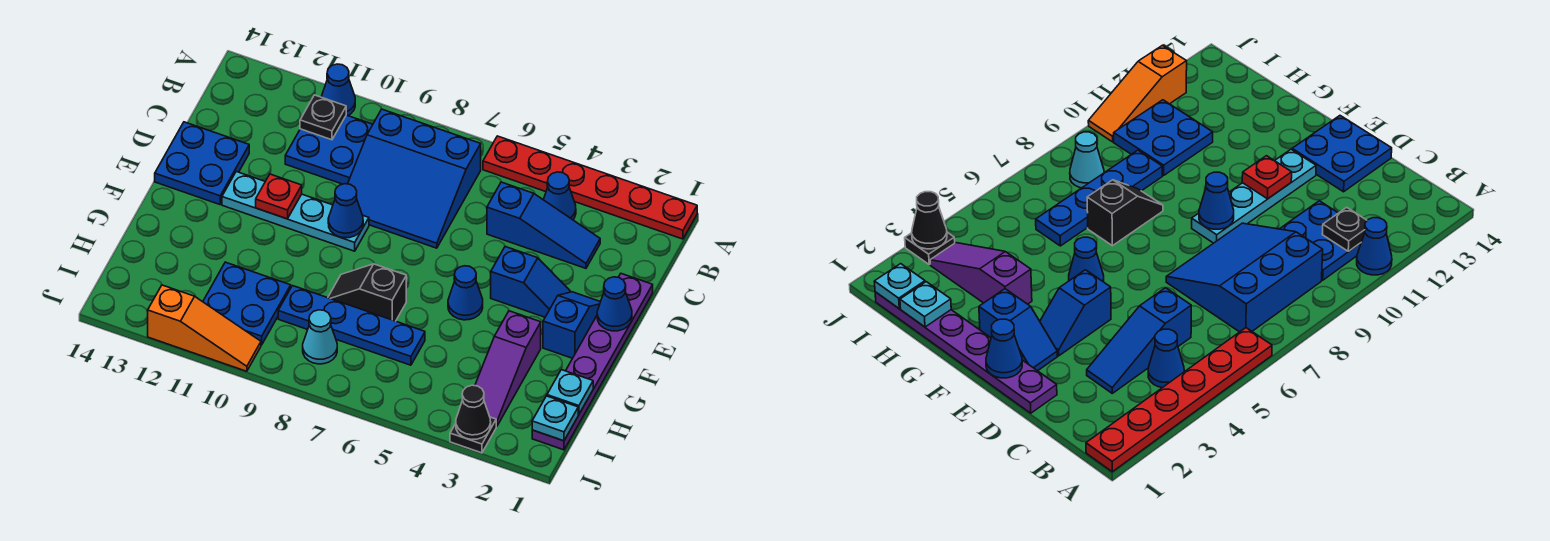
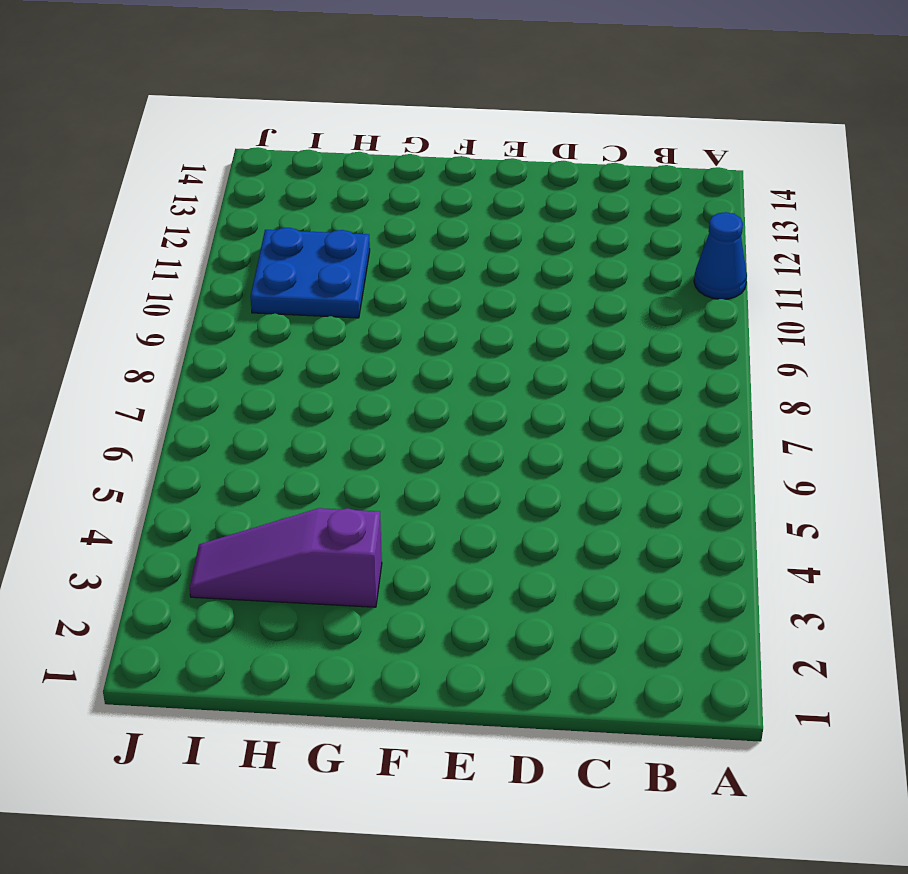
none -> red 1x6 plate [483,136,697,239]
none -> blue 1x1 cone [543,172,576,220]
none -> blue 3x3 slope [348,109,481,248]

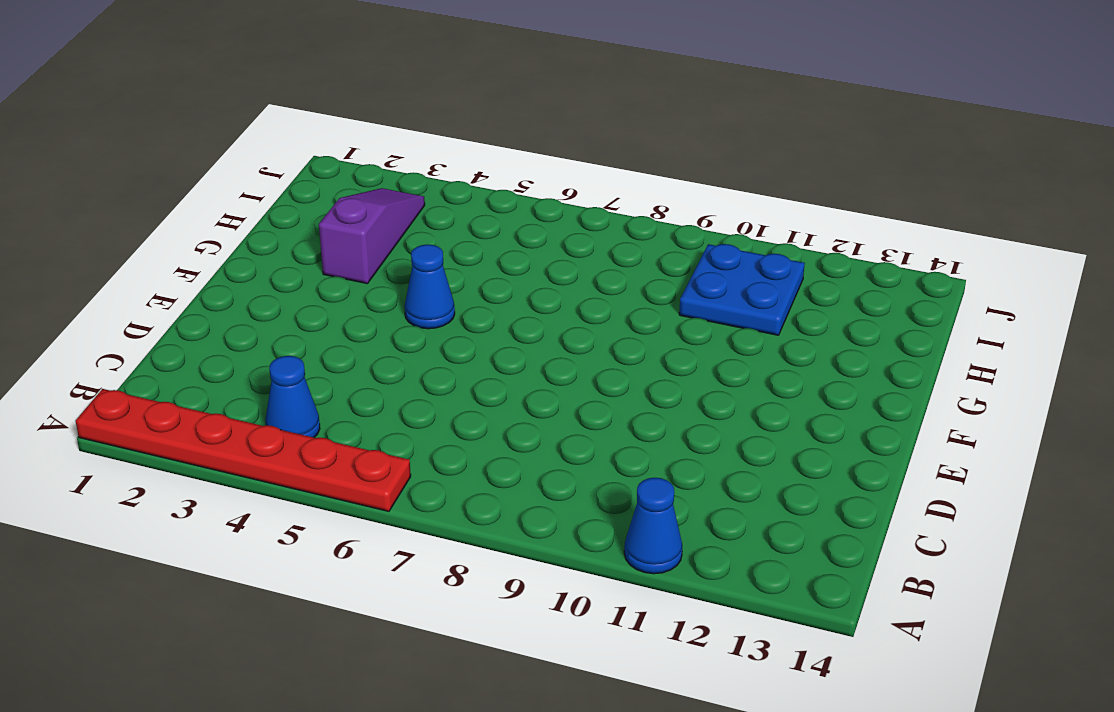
none -> blue 3x3 slope [348,109,481,248]
none -> blue 2x2 plate [285,115,373,184]
none -> blue 1x3 slope [487,182,600,268]

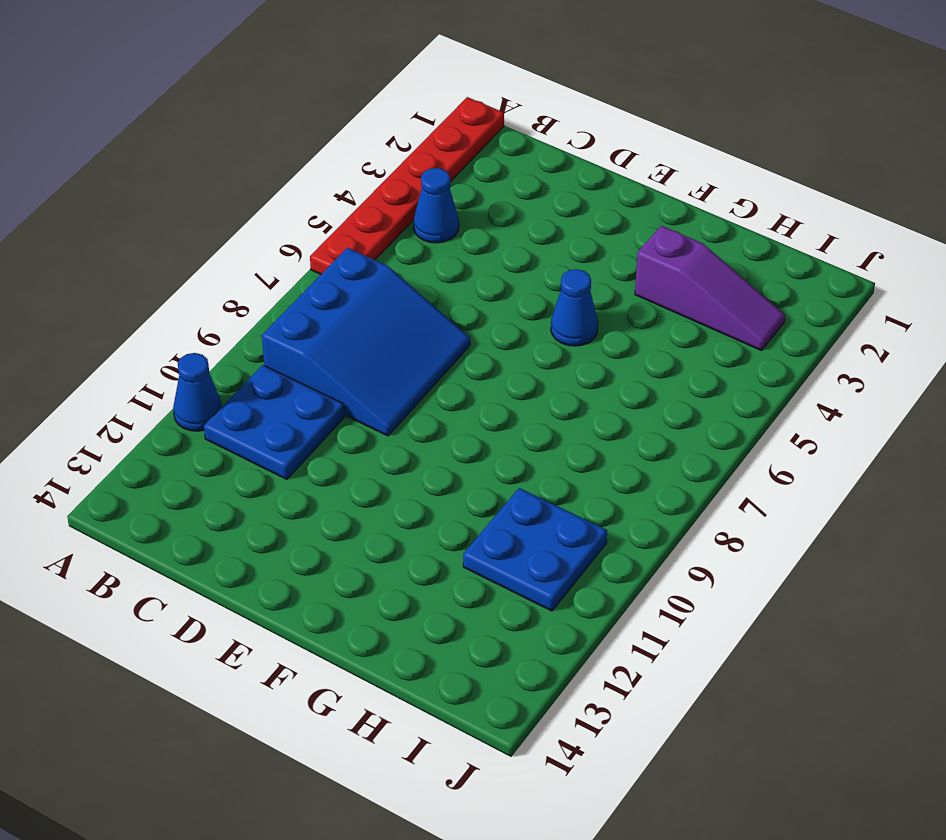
none -> blue 1x3 slope [487,182,600,268]
none -> purple 1x6 plate [532,274,653,450]
none -> blue 2x2 plate [155,122,249,205]

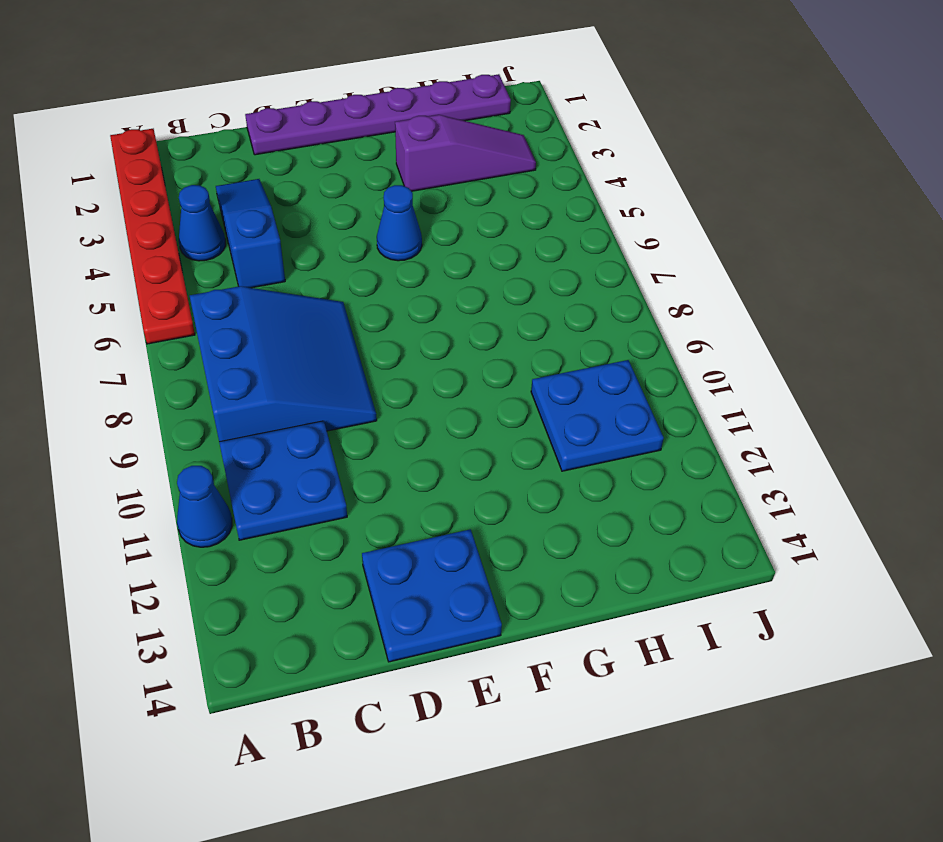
none -> blue 1x2 slope [543,292,600,358]
none -> blue 1x2 slope [491,247,570,317]
none -> cyan 1x4 plate [222,172,369,251]

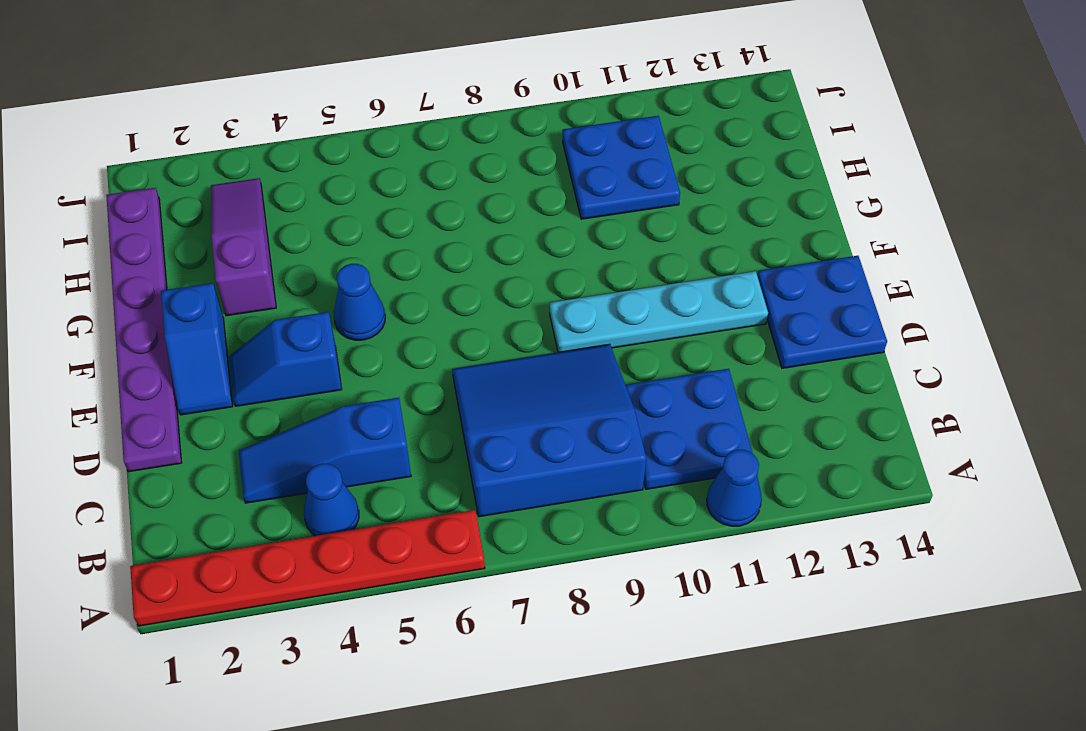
none -> black 1x2 slope [328,264,406,321]
none -> blue 1x4 plate [278,286,425,365]
none -> cyan 1x1 cone [303,310,337,364]

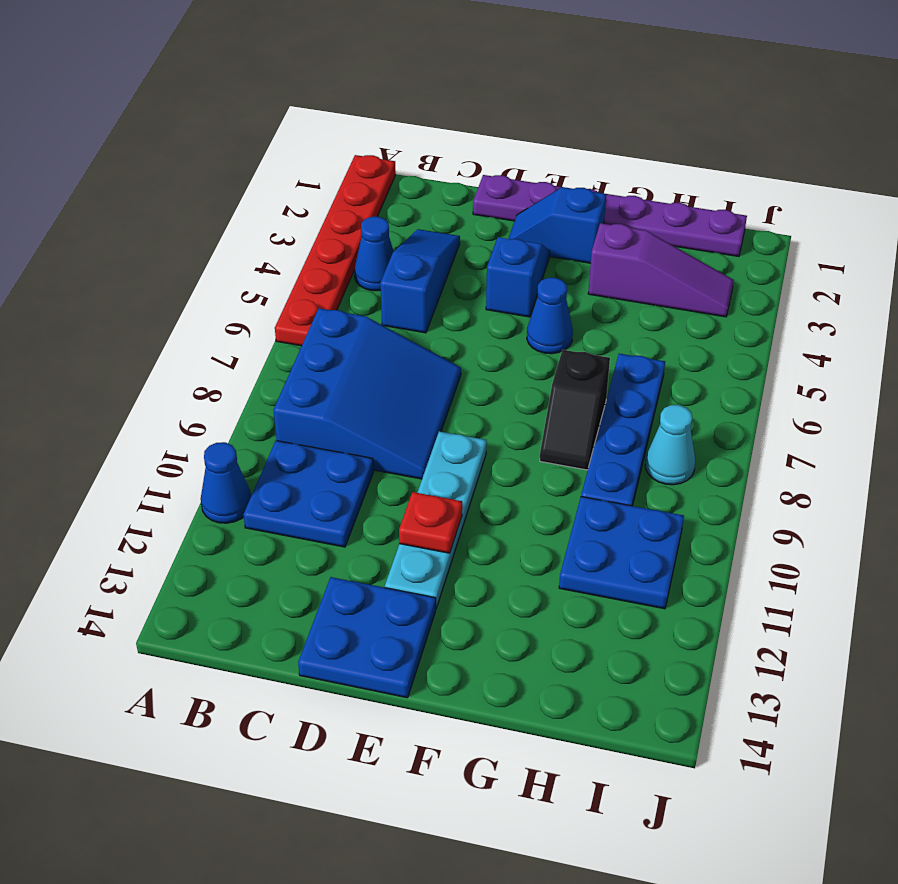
none -> black 1x1 plate [450,417,496,453]
none -> orange 1x3 slope [148,285,261,371]
none -> black 1x1 plate [300,95,346,140]

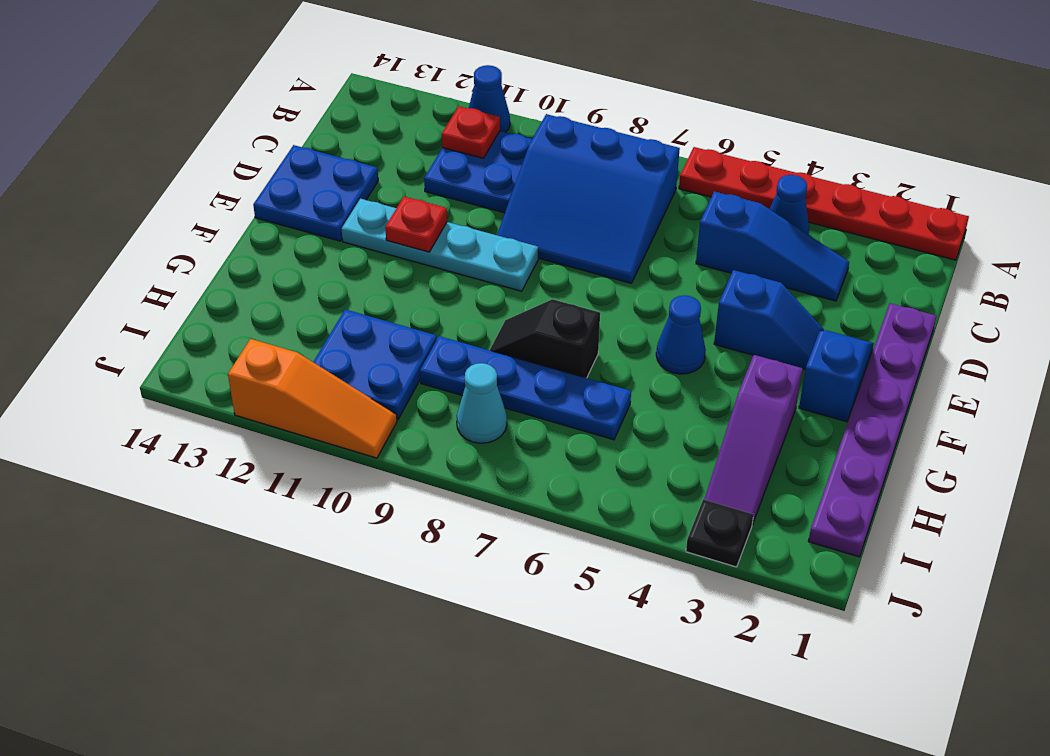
red 1x1 plate [442,106,500,158] -> black 1x1 plate [300,95,346,140]
none -> blue 1x1 cone [597,277,632,331]
none -> blue 1x1 cone [328,184,363,238]
none -> cyan 1x1 plate [547,370,593,414]

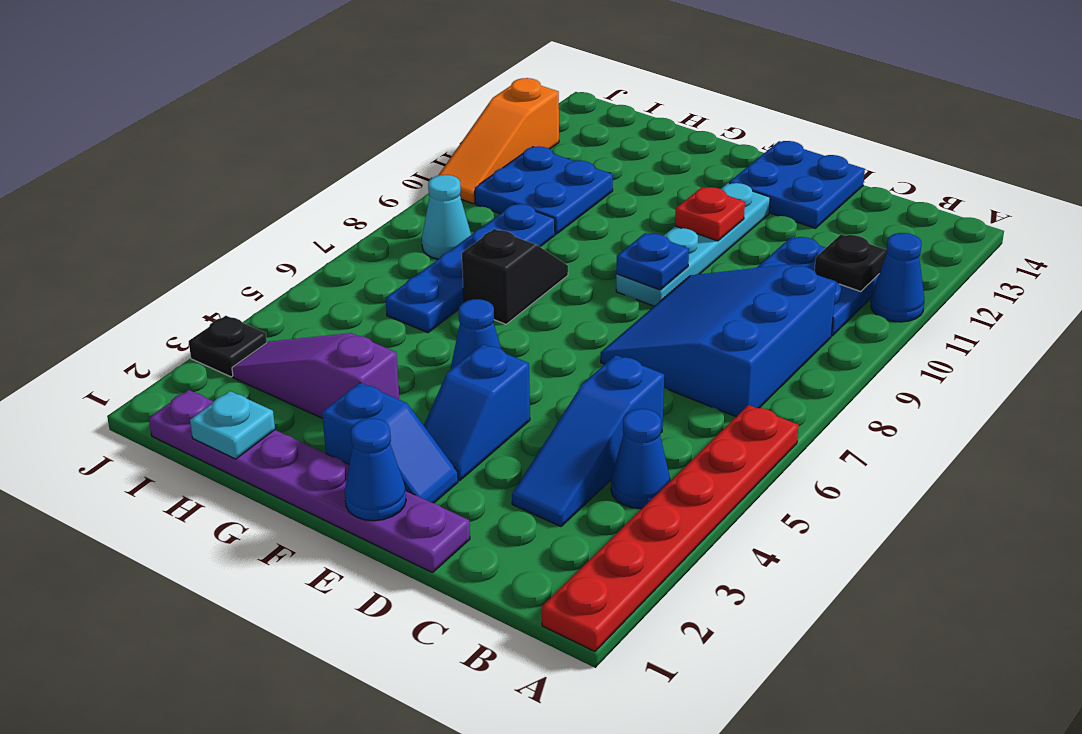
blue 1x1 plate [616,233,689,290] -> blue 1x1 cone [328,184,363,238]
none -> cyan 1x1 plate [532,396,578,441]
none -> black 1x1 cone [456,385,491,439]

